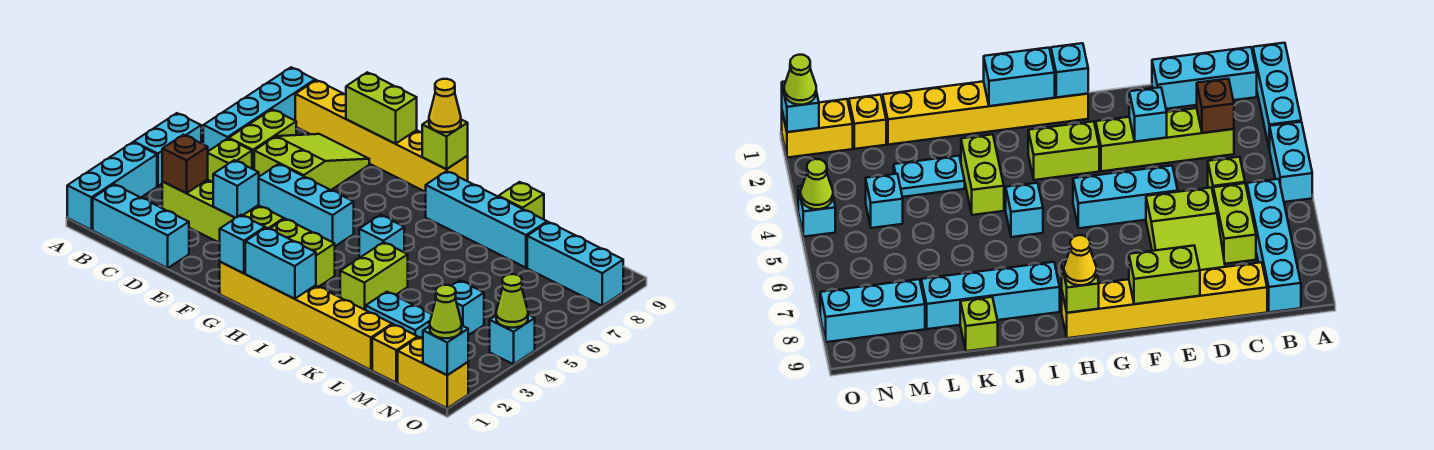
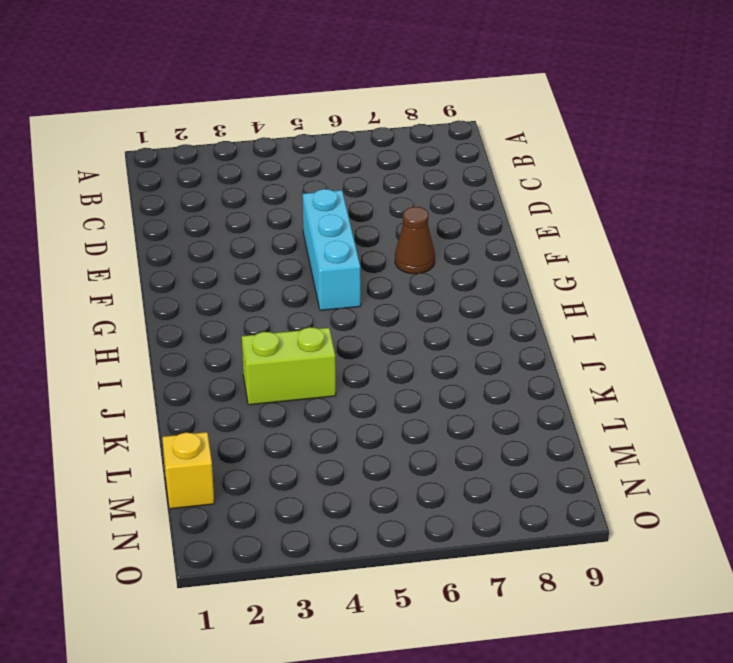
brown 1x1 cone [395,207,435,274] -> none
none -> cyan 1x3 brick [67,142,157,230]
none -> cyan 1x2 brick [134,113,201,186]
none -> cyan 1x3 brick [93,184,189,268]
none -> cyan 1x4 brick [203,67,315,151]

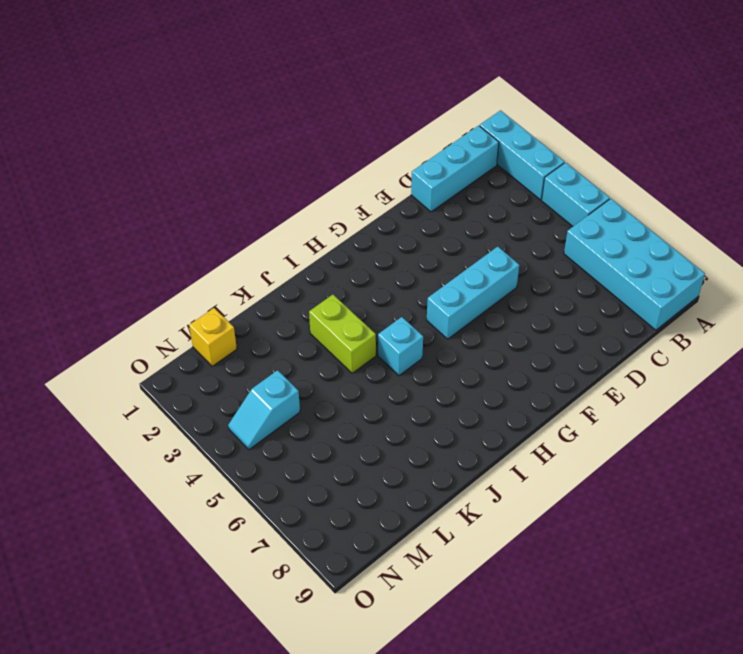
cyan 2x4 brick [564,199,705,330] -> cyan 1x4 brick [203,67,315,151]
cyan 1x2 slope [228,370,300,450] -> cyan 1x1 brick [452,281,484,335]
none -> lime 1x4 brick [162,180,284,243]
none -> lime 1x1 brick [208,139,252,182]
none -> lime 1x2 brick [229,109,296,170]
none -> yellow 1x6 brick [295,80,468,192]

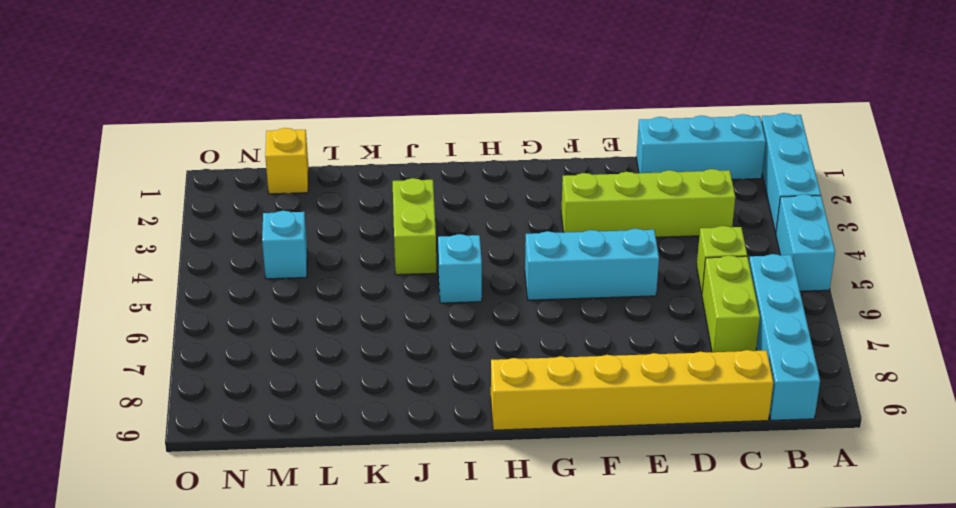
none -> lime 2x3 slope [254,134,369,190]
none -> yellow 1x6 brick [220,262,392,370]
none -> lime 1x2 brick [270,219,335,287]
none -> cyan 1x4 brick [426,171,547,268]

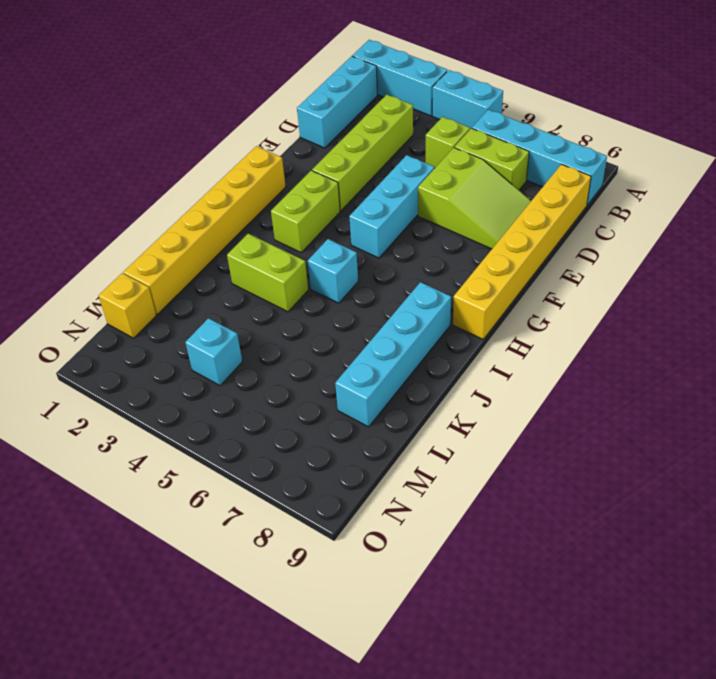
none -> cyan 1x2 plate [366,292,432,338]
none -> lime 1x1 brick [499,182,544,219]
none -> cyan 1x3 brick [527,222,623,306]
none -> yellow 1x2 brick [398,337,468,408]

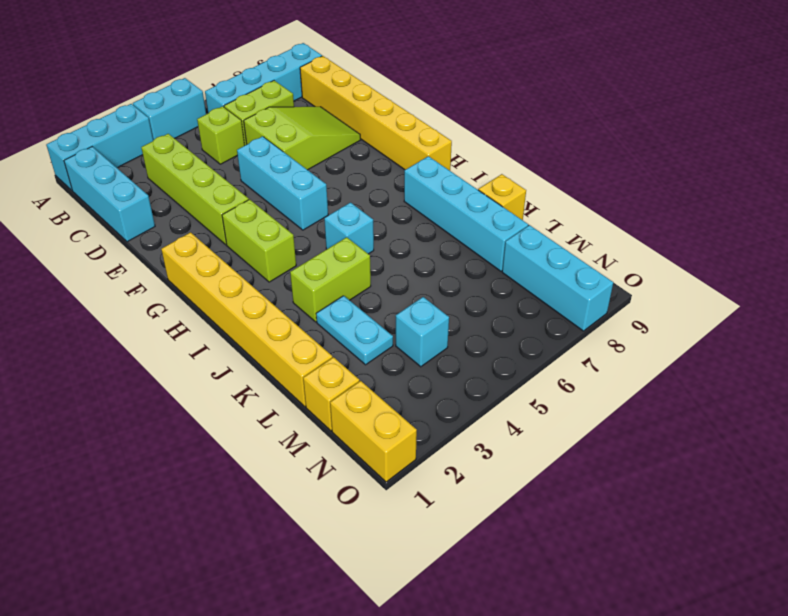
yellow 1x1 brick [478,174,526,220] -> lime 1x1 brick [499,182,544,219]
none -> cyan 1x1 brick [490,315,535,364]
none -> brown 1x1 brick [162,135,208,193]
none -> cyan 1x1 brick [213,160,259,218]
none -> lime 1x2 brick [346,72,417,144]

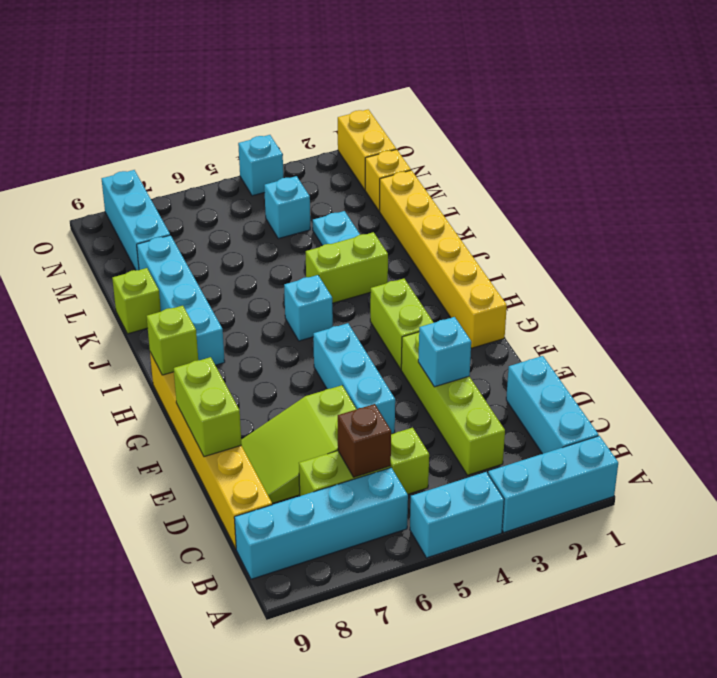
brown 1x1 brick [338,404,391,477] -> brown 1x1 brick moved to [162,135,208,193]
none -> cyan 1x1 brick [220,215,265,273]
none -> cyan 1x2 brick [245,228,316,299]
none -> cyan 1x1 brick [423,326,468,375]
none -> lime 1x1 cone [496,274,528,328]

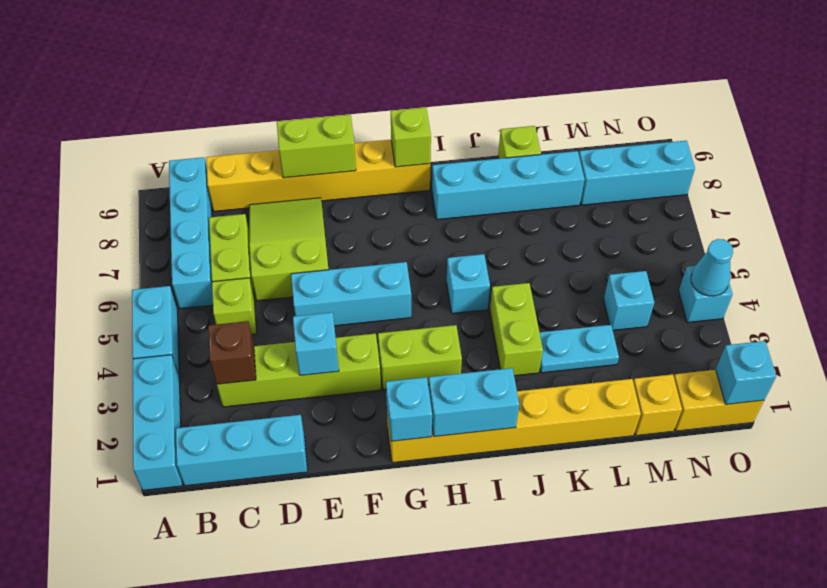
cyan 1x1 cone [691,239,733,296] -> lime 1x1 cone [496,274,528,328]
none -> yellow 1x1 cone [429,79,461,132]
none -> lime 1x1 cone [430,285,462,338]

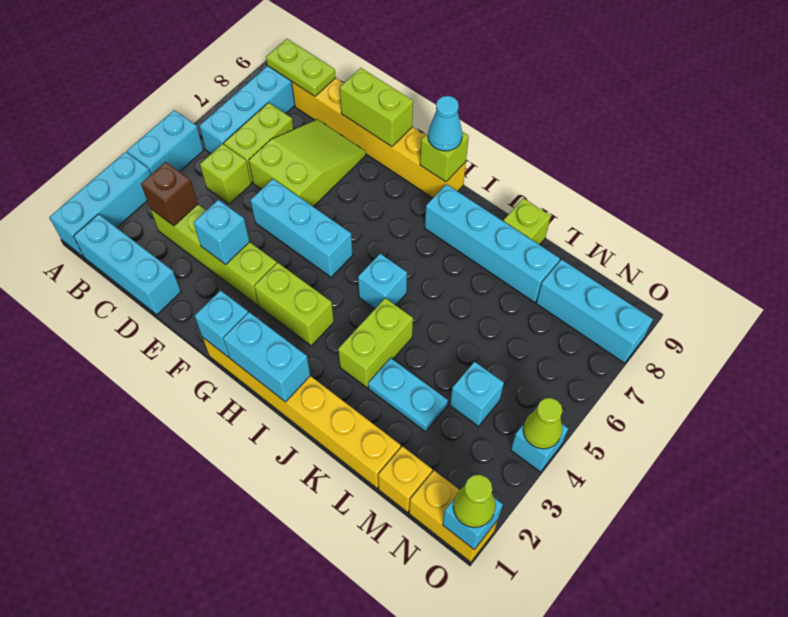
lime 1x2 plate [266,39,336,96] -> none
cyan 1x1 cone [428,96,462,151] -> yellow 1x1 cone [429,79,461,132]

